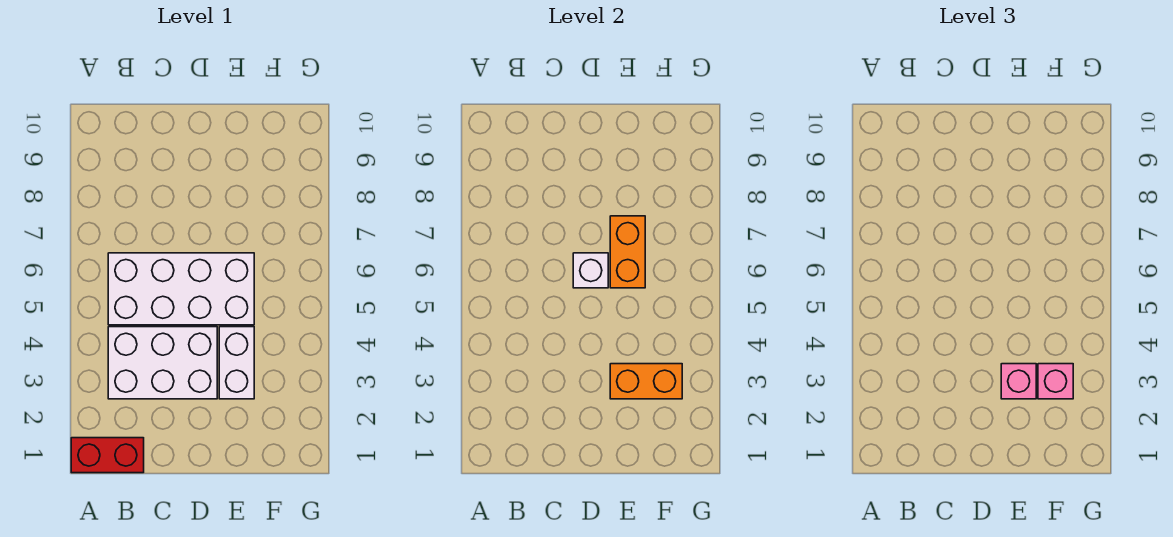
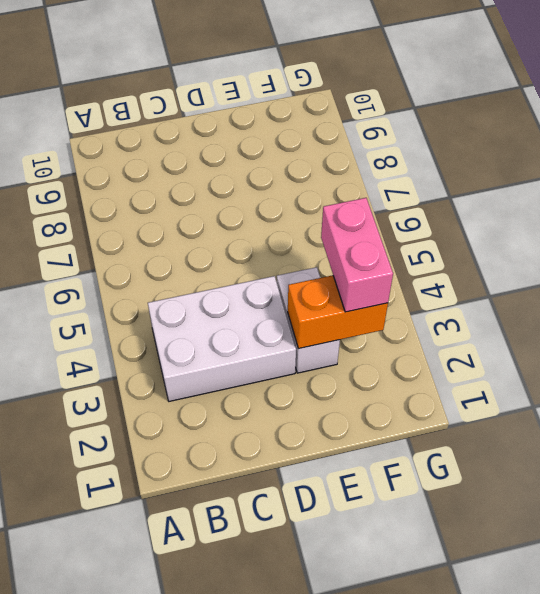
pink 1x2 brick [321,198,393,312] -> pink 1x1 brick [1038,364,1073,399]
none -> red 1x2 brick [71,438,144,473]
none -> white 2x4 brick [108,253,254,325]

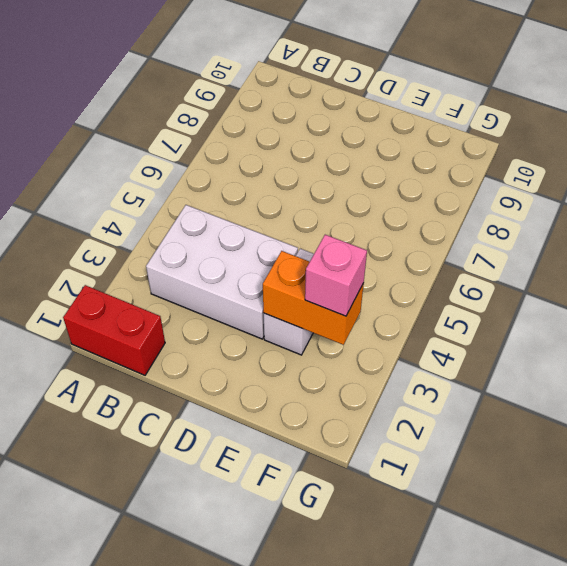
none -> white 2x4 brick [108,253,254,325]
none -> white 1x1 brick [573,253,608,288]

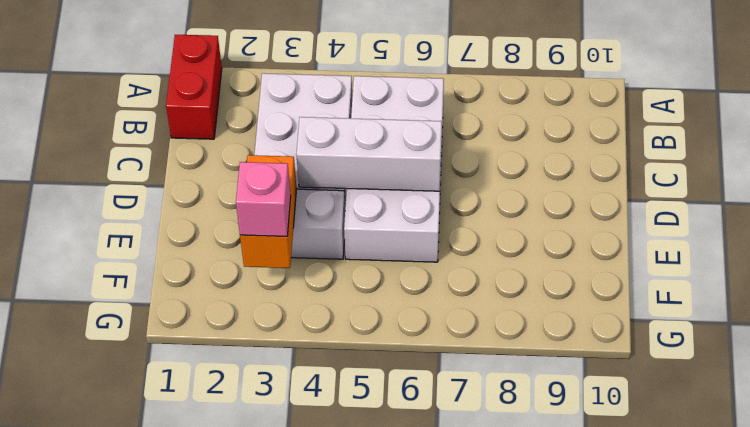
white 1x3 brick [296,117,442,191] -> white 1x1 brick [573,253,608,288]
none -> orange 1x2 brick [610,216,645,288]
none -> pink 1x1 brick [1001,364,1036,399]

